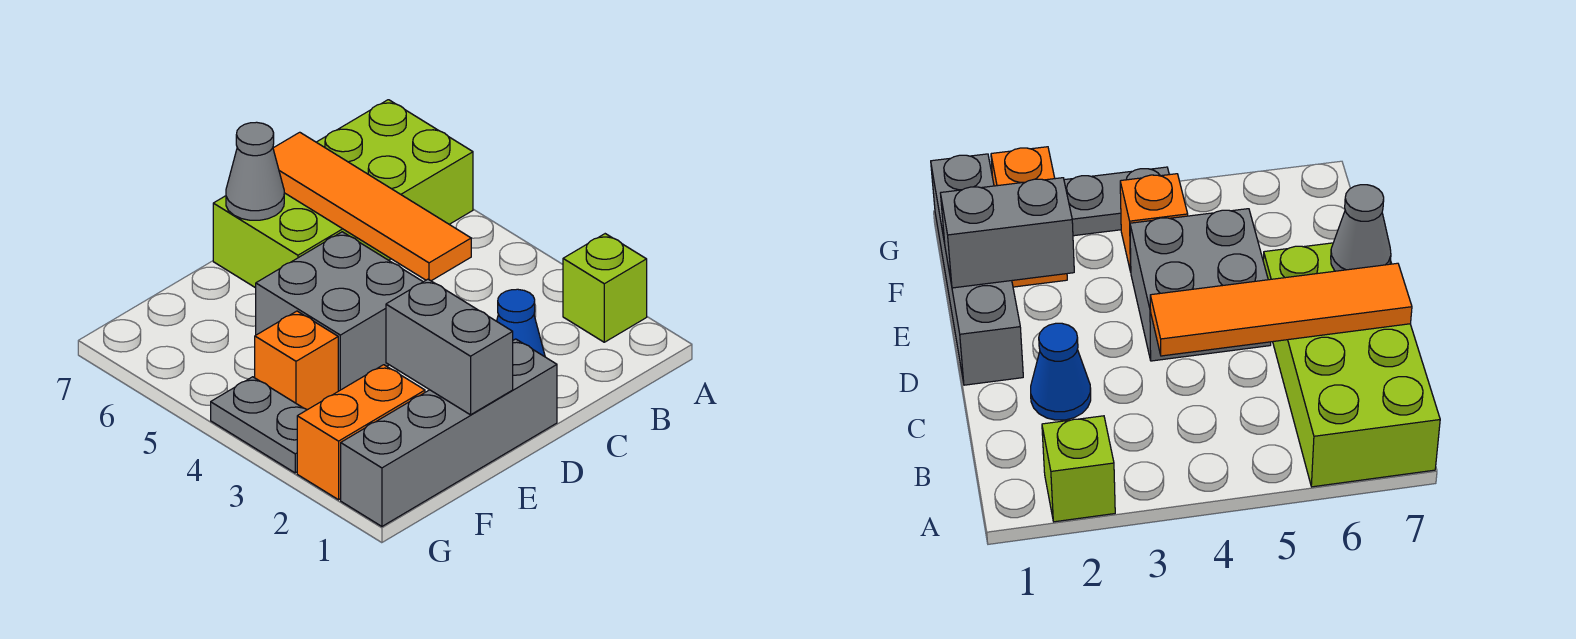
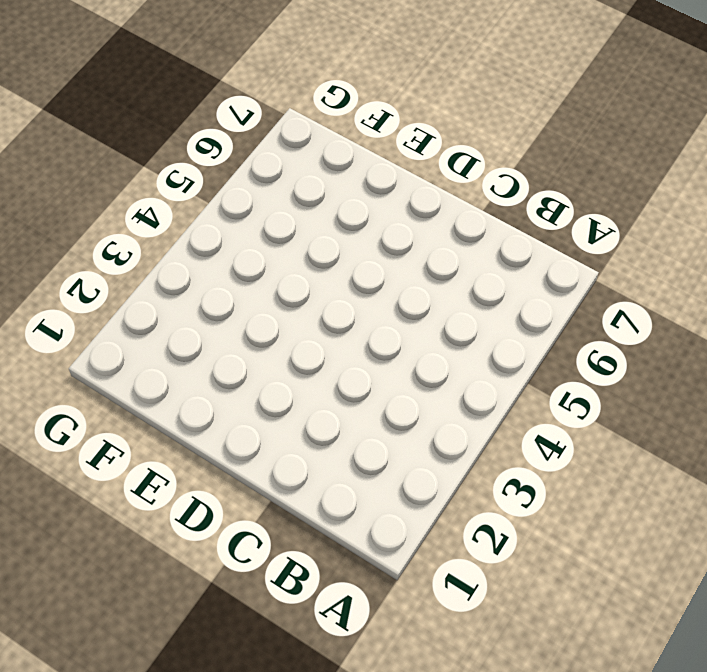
none -> lime 1x1 brick [563,234,647,342]
none -> lime 2x4 brick [213,100,473,288]

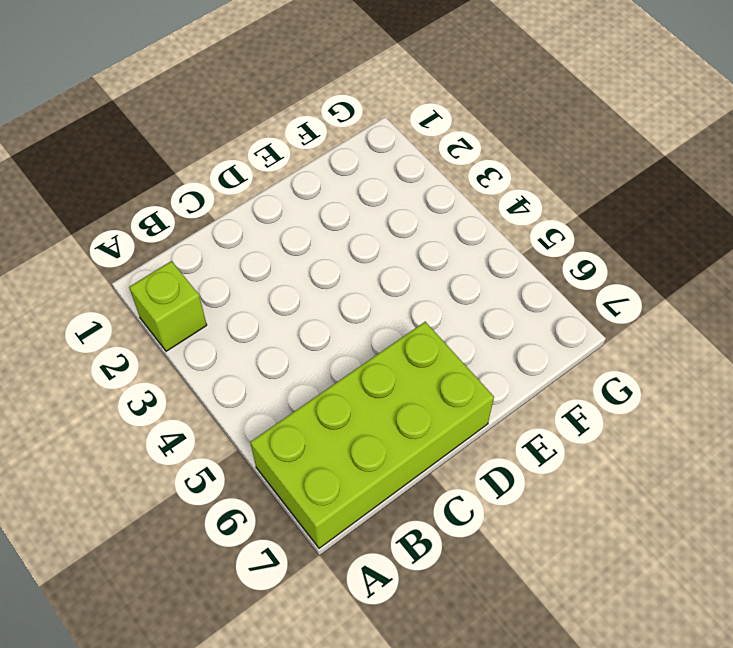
none -> blue 1x1 cone [497,289,545,357]
none -> grey 1x4 brick [341,339,557,526]

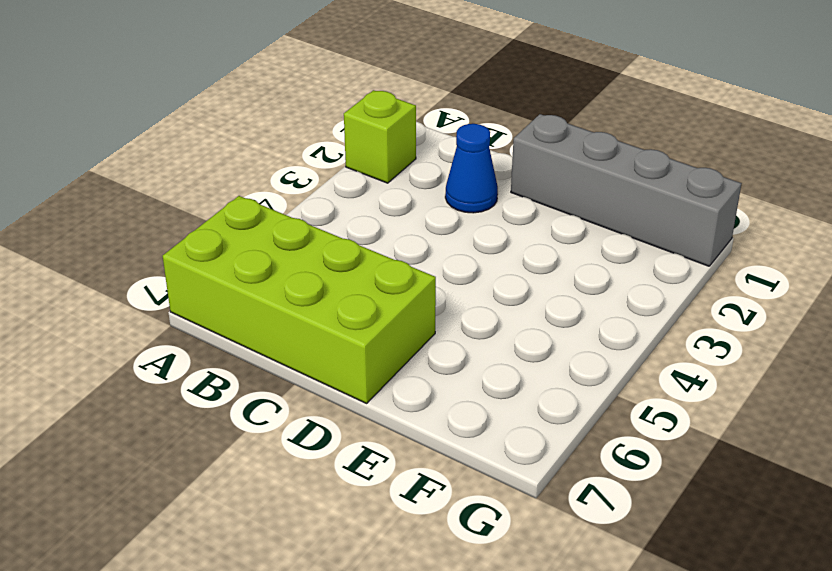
none -> grey 2x2 brick [256,232,423,391]
none -> orange 1x2 brick [297,365,425,500]

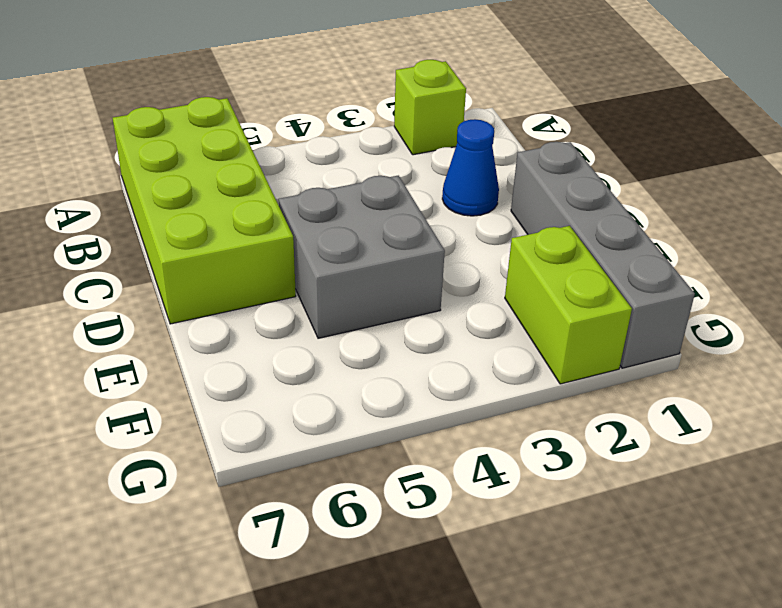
lime 1x2 brick [505,226,632,384] -> orange 1x2 brick [297,365,425,500]
none -> orange 1x1 brick [255,311,338,410]
none -> grey 1x2 plate [211,377,307,473]

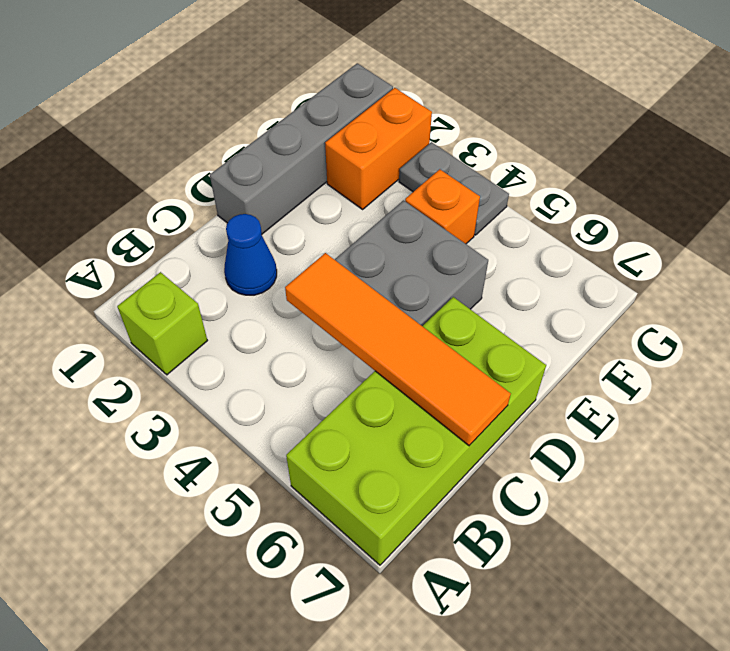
none -> grey 1x1 cone [226,122,284,220]
none -> grey 1x2 brick [386,279,513,415]

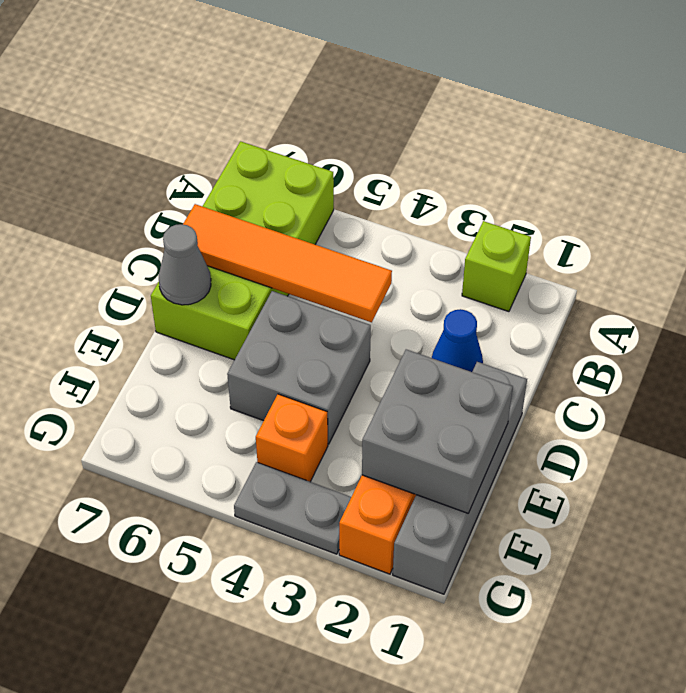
grey 2x2 brick [362,349,513,513] -> grey 1x2 brick [386,279,513,415]

